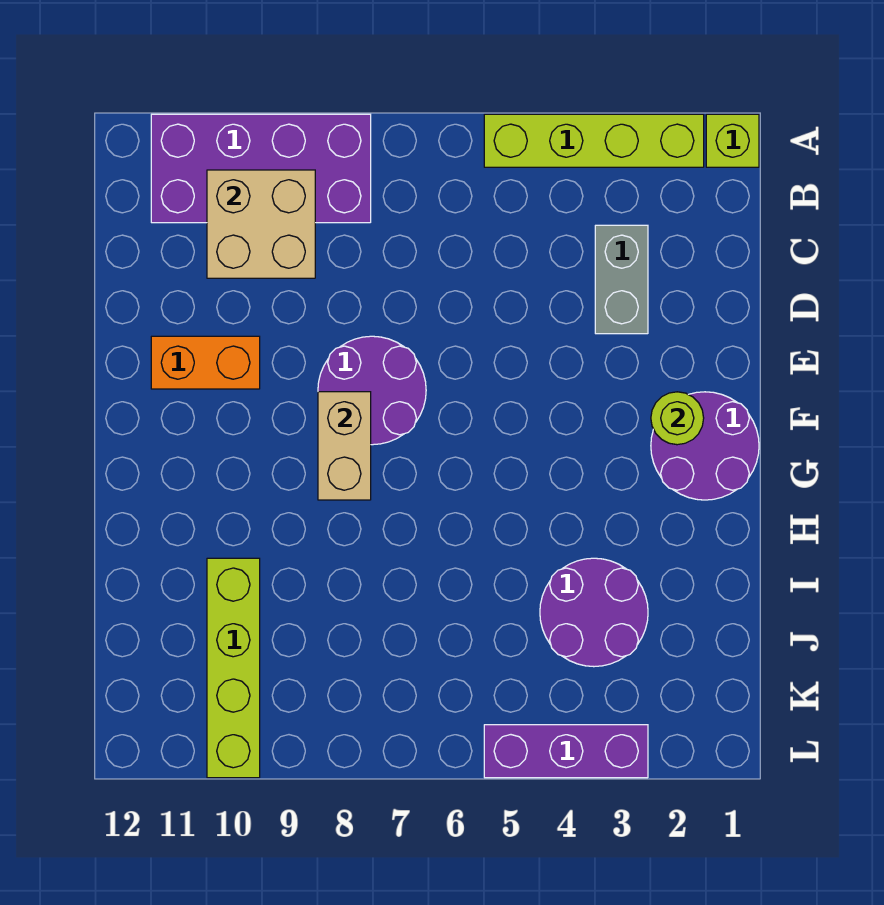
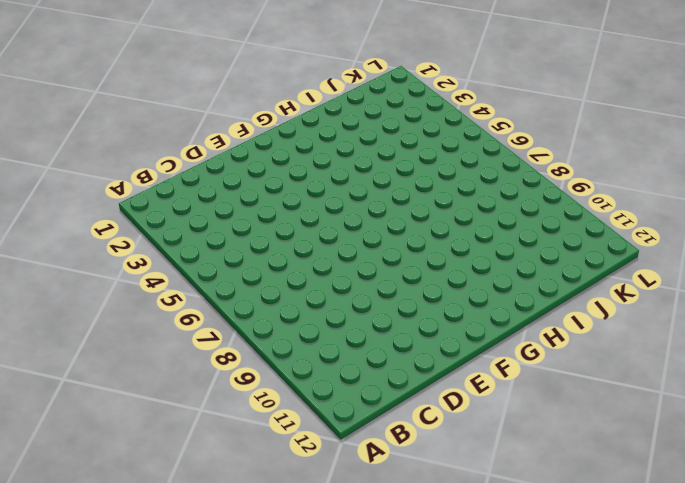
none -> lime 1x1 brick [706,114,759,167]
none -> lime 1x4 brick [484,114,704,167]
none -> purple 2x4 brick [151,114,371,223]

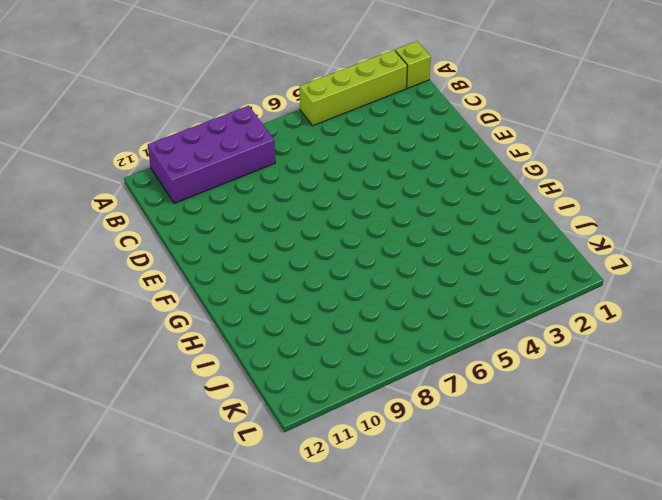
none -> grey 1x2 brick [595,225,648,334]
none -> purple 2x2 round brick [318,336,426,445]
none -> orange 1x2 brick [151,336,260,389]

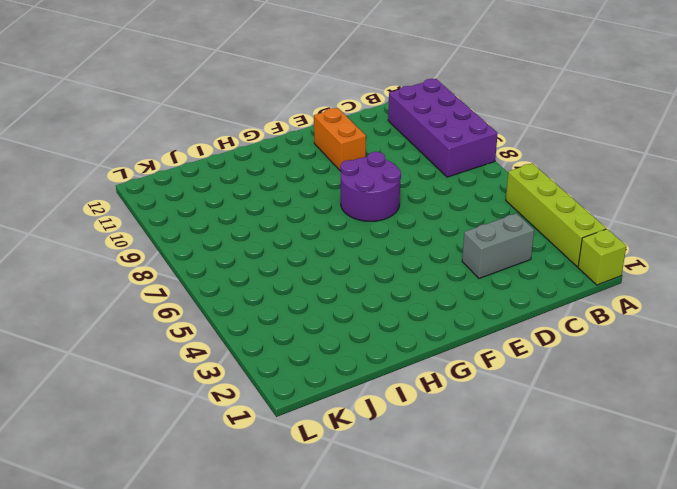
none -> purple 2x2 round brick [651,392,759,500]
none -> purple 2x2 round brick [540,558,648,667]
none -> lime 1x4 brick [207,558,260,778]

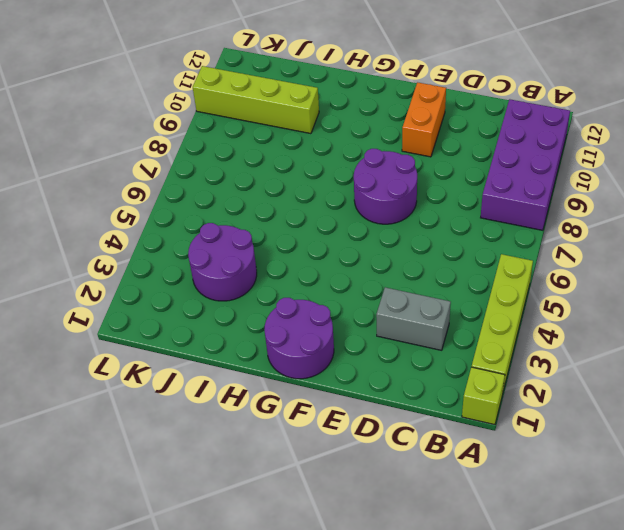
none -> purple 1x3 brick [484,725,648,778]
none -> tan 2x2 brick [207,170,315,278]
none -> lime 1x1 round brick [651,392,704,445]

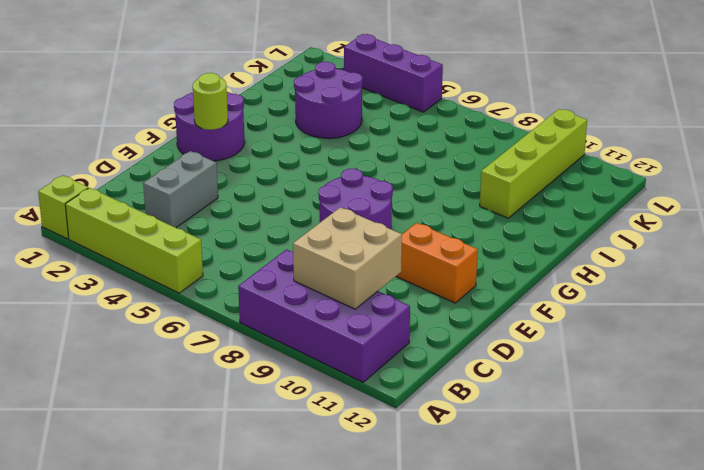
none -> tan 1x2 brick [318,392,371,500]

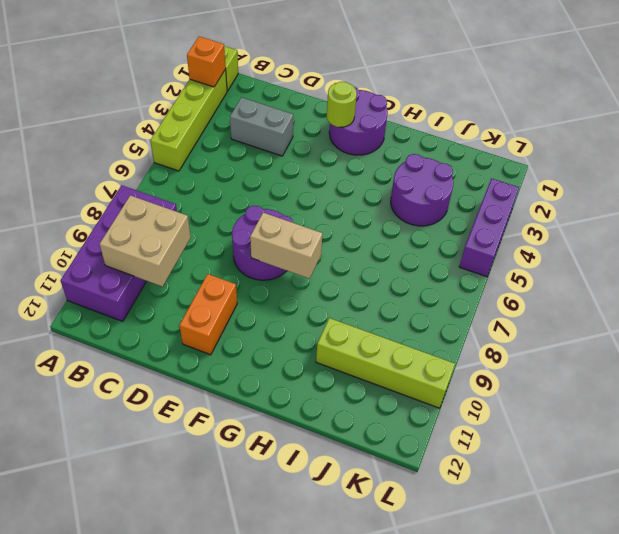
orange 1x1 brick [187,36,226,87] -> none

